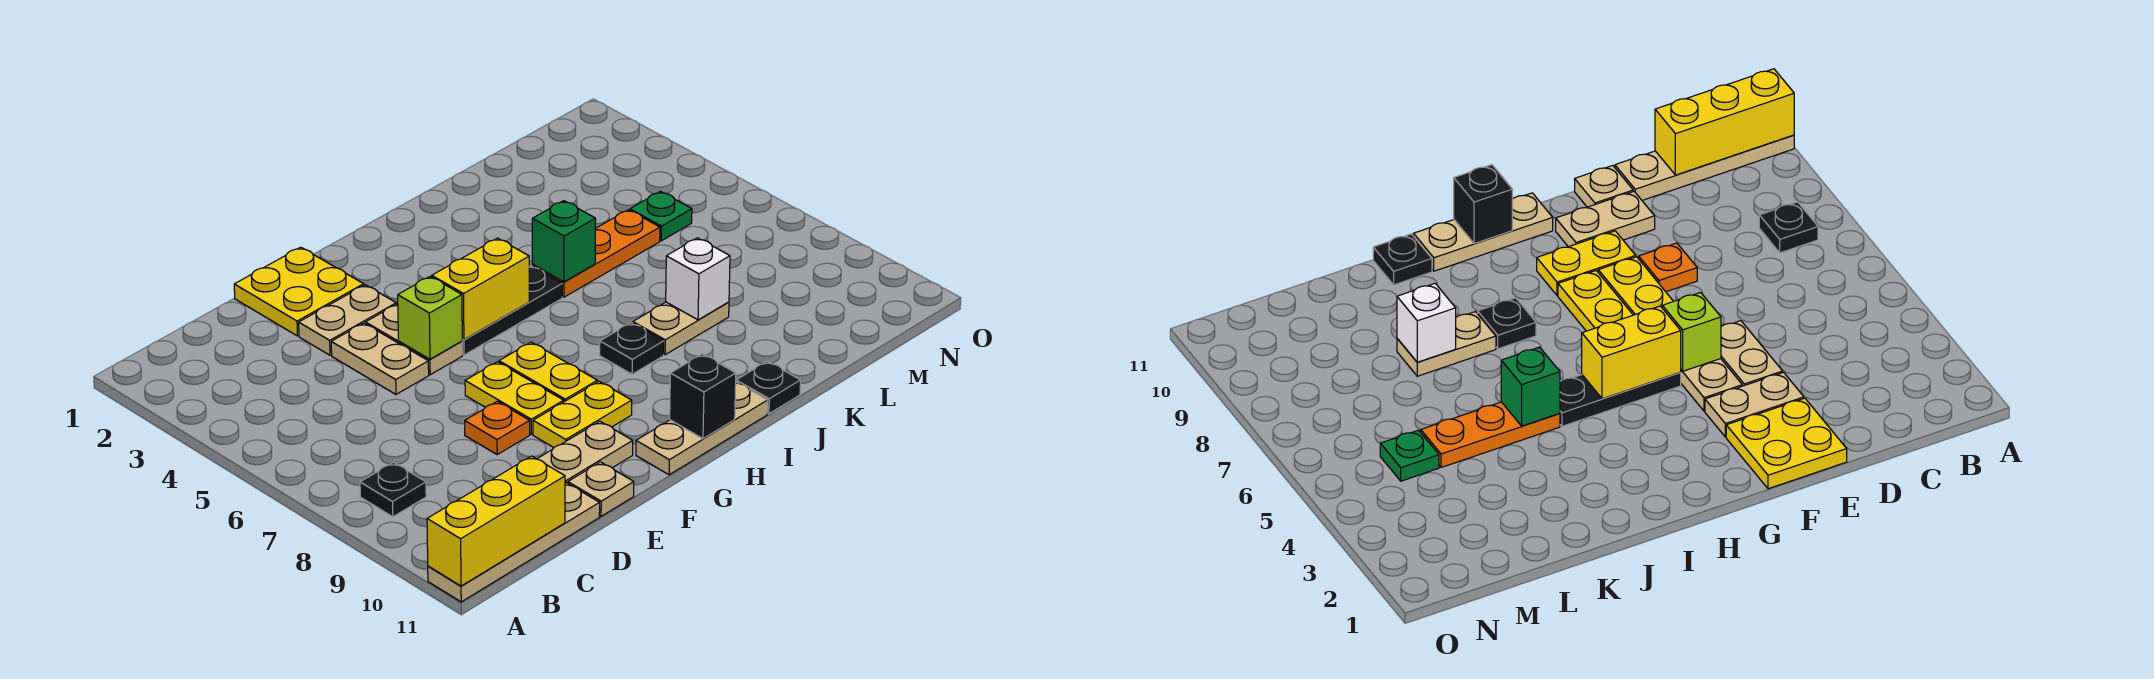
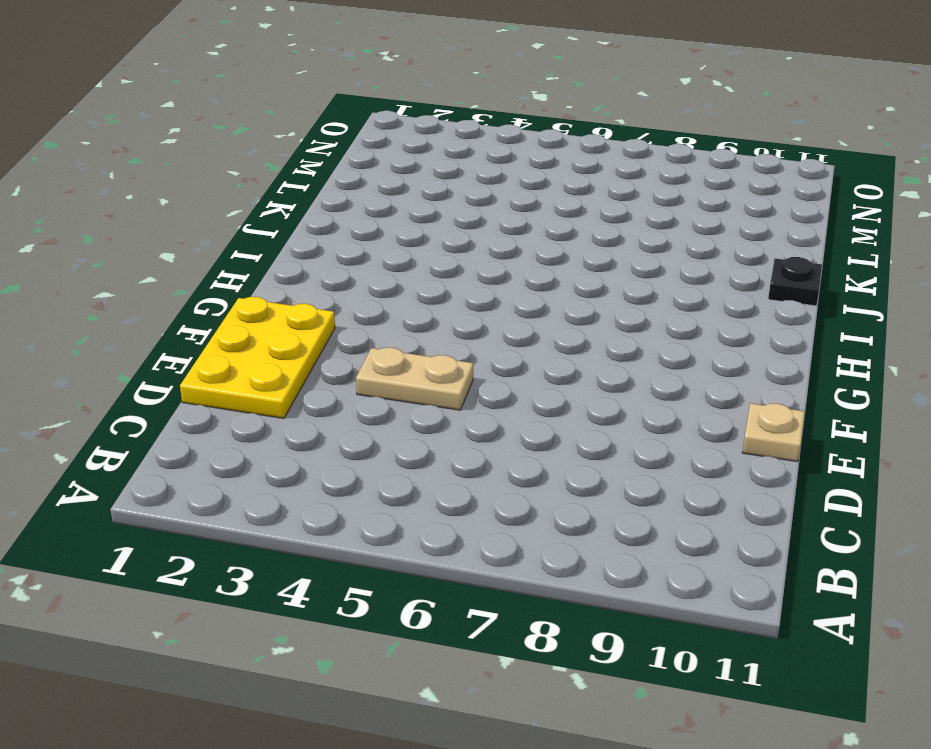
yellow 2x3 plate [180,297,335,418] -> yellow 2x2 plate [234,247,364,336]
none -> tan 1x4 plate [428,483,600,602]
none -> black 1x1 plate [360,462,426,517]
none -> tan 1x2 plate [299,285,396,355]

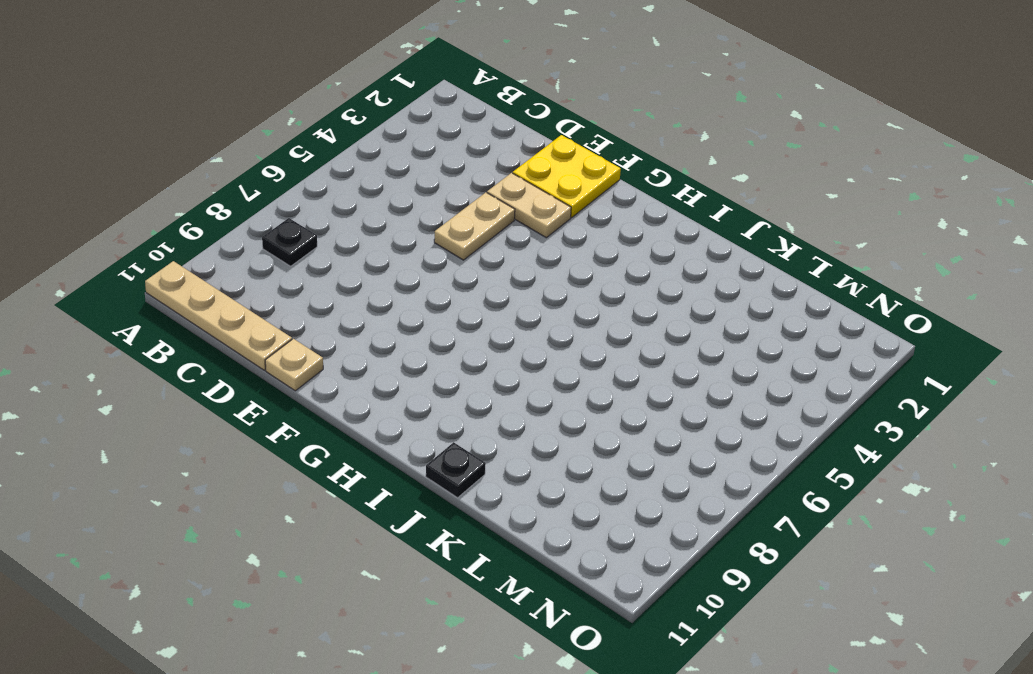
none -> orange 1x1 plate [465,401,530,454]
none -> tan 1x2 plate [537,421,633,483]
none -> tan 1x2 plate [366,304,462,375]

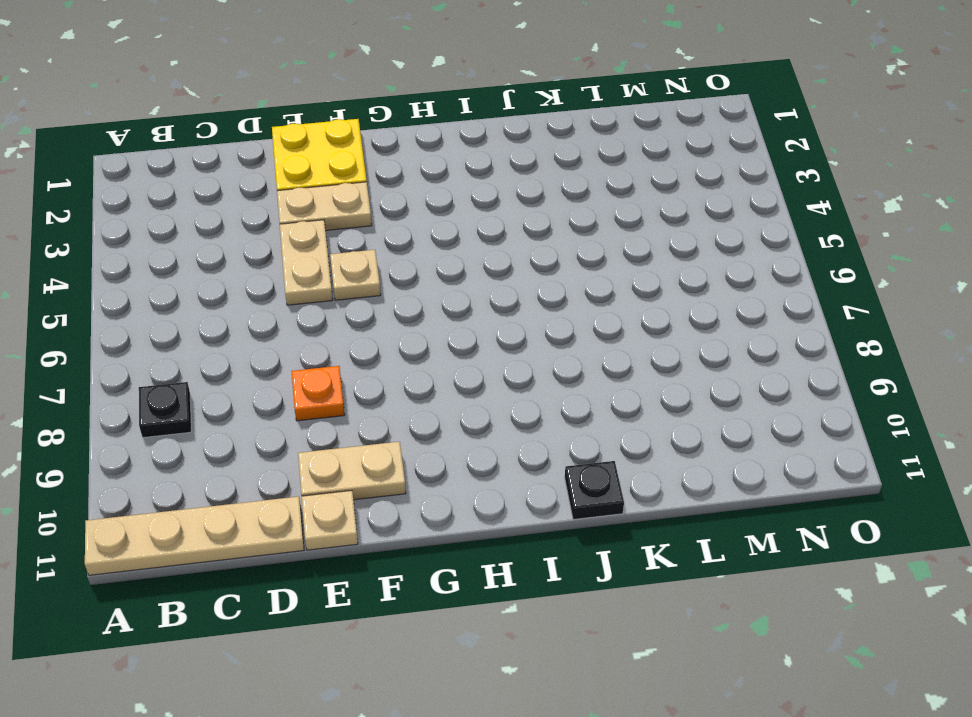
tan 1x1 plate [330,250,381,300] -> tan 1x2 plate [366,304,462,375]
none -> yellow 1x2 plate [465,362,564,434]
none -> yellow 1x2 plate [533,381,632,448]
none -> black 1x3 plate [462,266,562,355]

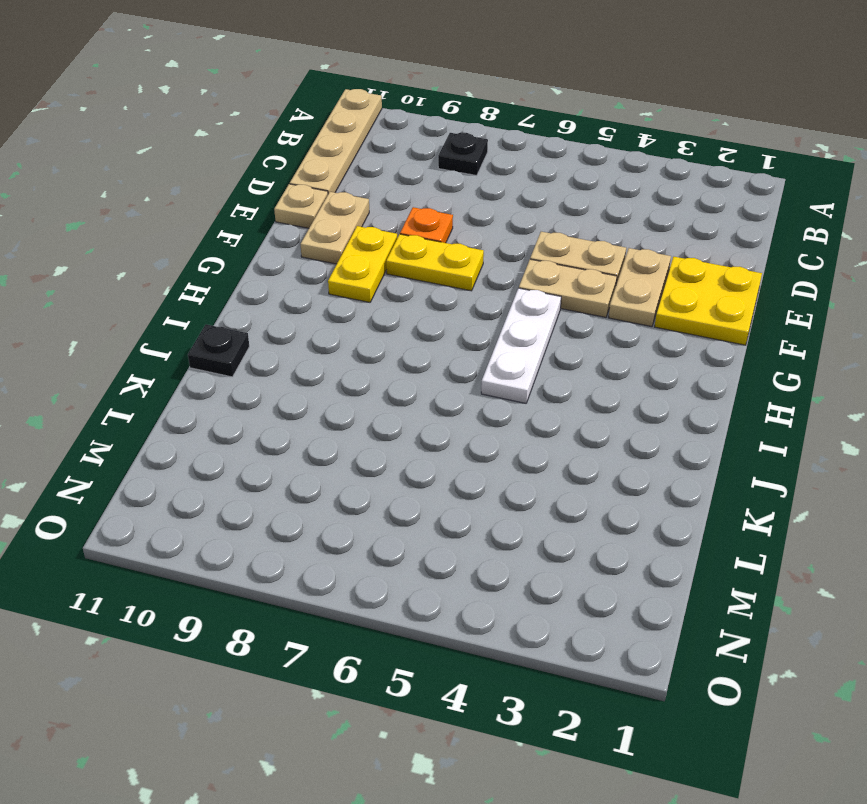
white 1x3 plate [481,288,561,403] -> black 1x3 plate [462,266,562,355]
none -> yellow 1x2 plate [499,342,597,402]
none -> tan 1x3 plate [636,382,768,475]
none -> black 1x1 plate [600,323,664,374]

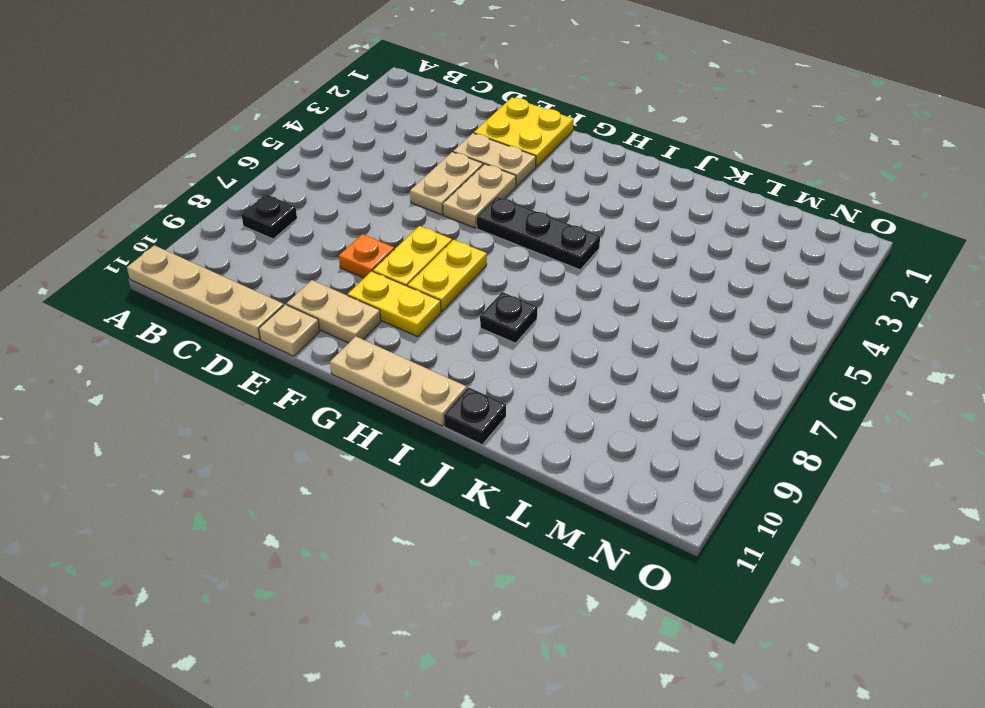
none -> orange 1x3 plate [532,210,660,297]
none -> tan 1x2 plate [633,302,729,355]
none -> green 1x1 plate [630,191,692,241]

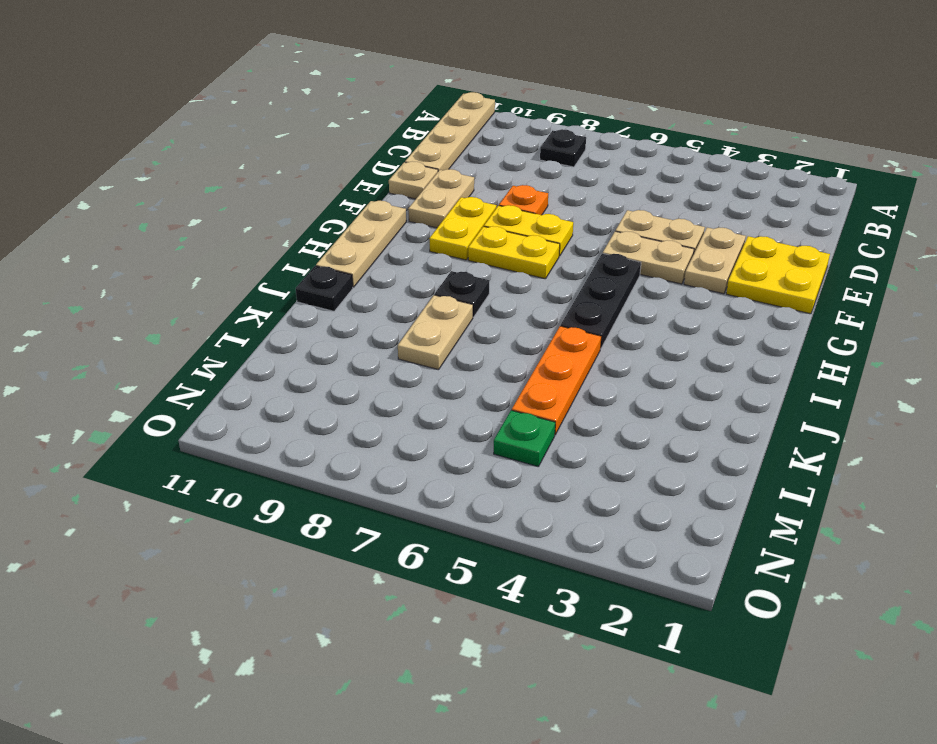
none -> yellow 1x3 brick [427,456,565,586]
none -> lime 1x1 brick [398,276,462,359]
none -> yellow 1x2 brick [432,238,529,340]

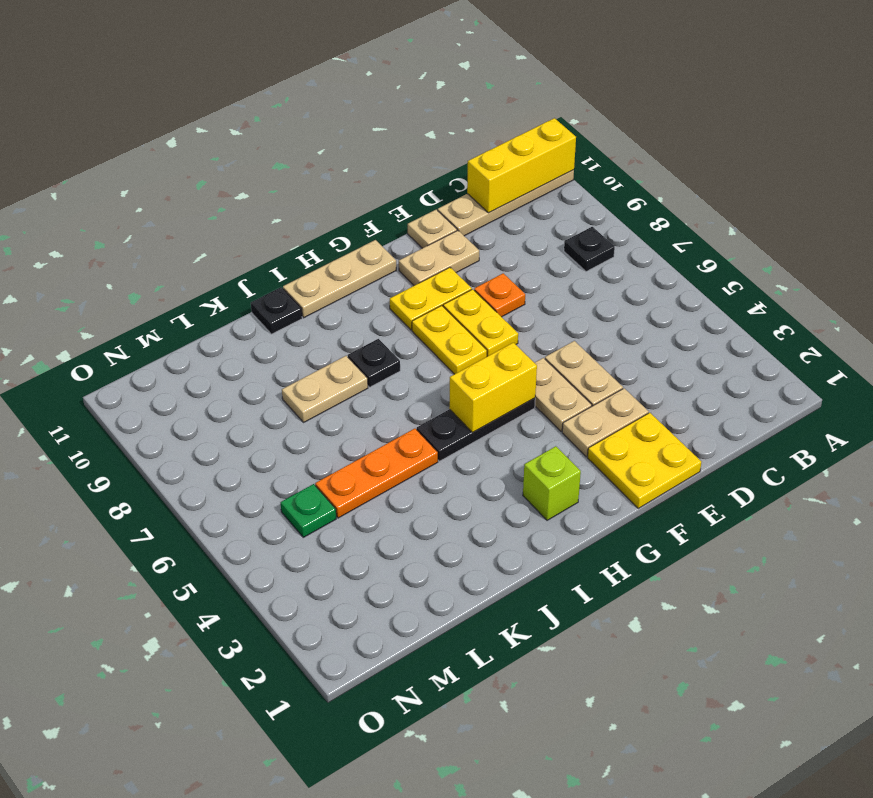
lime 1x1 brick [523,446,581,520] -> lime 1x1 brick moved to [398,276,462,359]
none -> black 1x1 brick [670,354,736,439]
none -> green 1x1 brick [532,201,596,282]
none -> white 1x1 brick [666,238,730,320]

